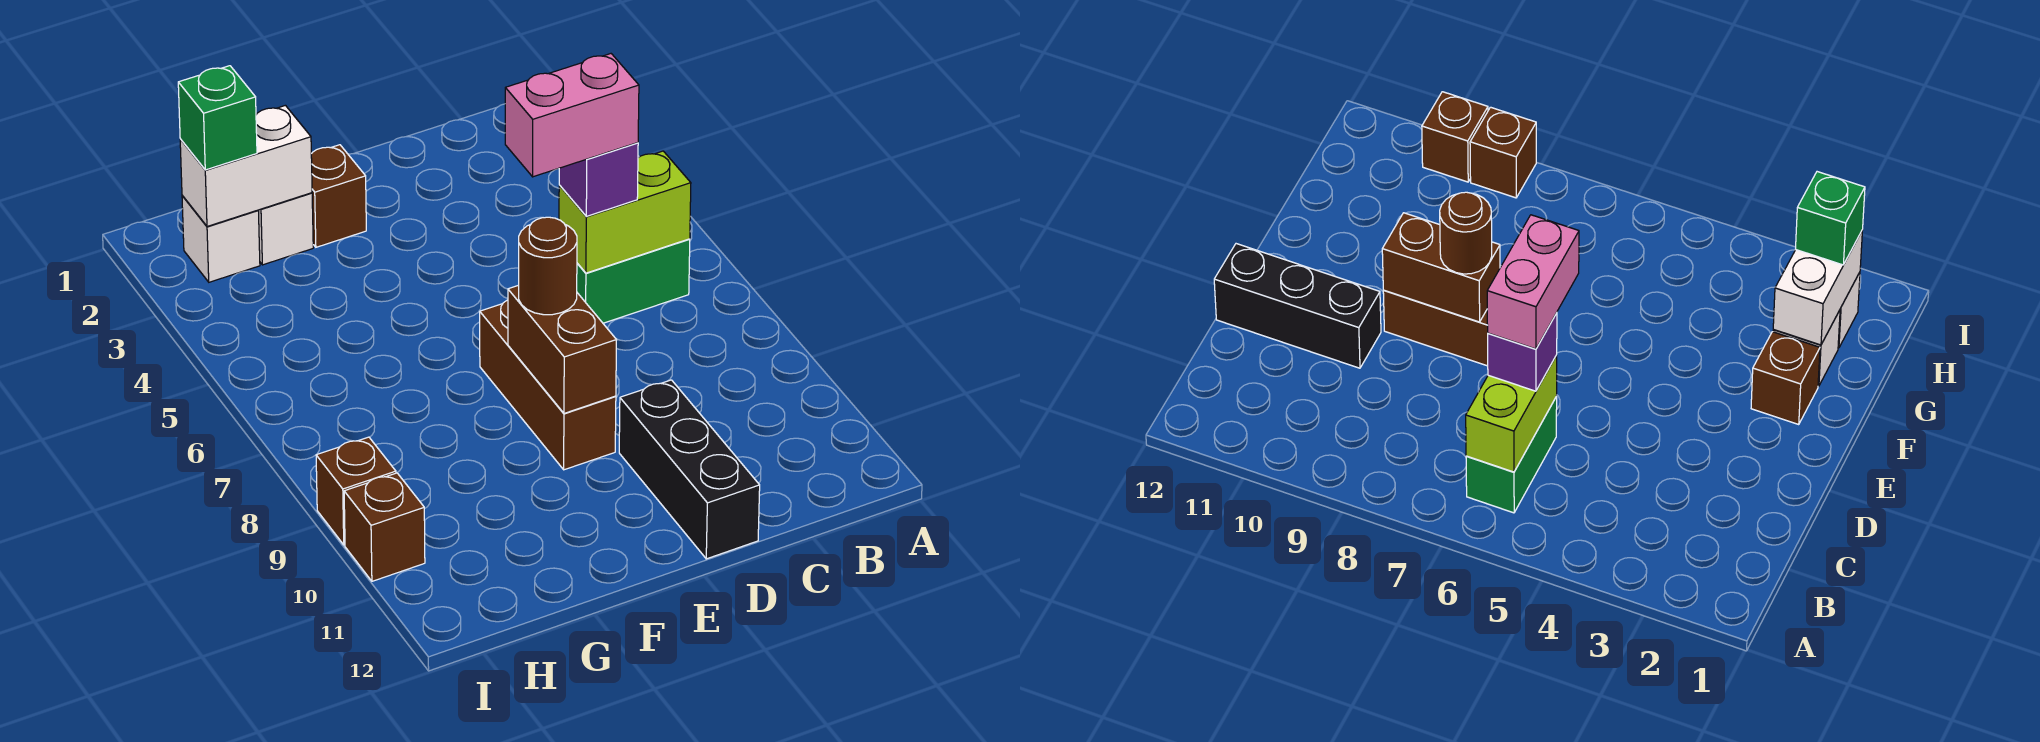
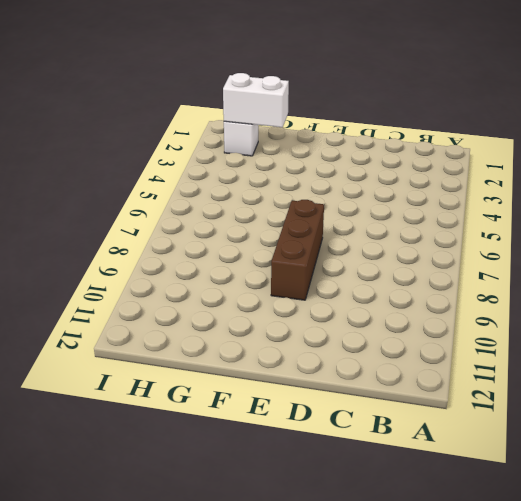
none -> green 1x2 brick [577,239,690,323]
none -> black 1x3 brick [619,380,760,559]
none -> brown 1x1 brick [311,145,366,247]

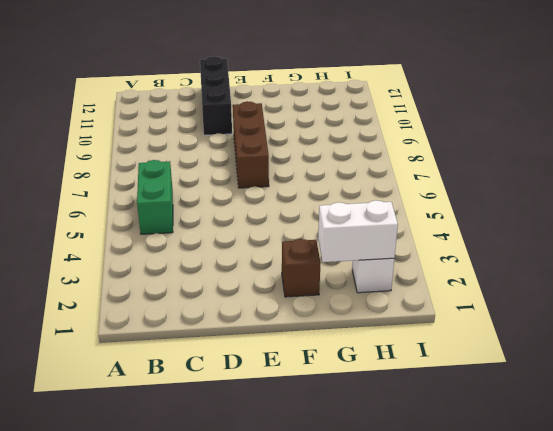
green 1x2 brick [137,160,173,234] -> green 1x2 brick turned to [577,239,690,323]
none -> white 1x1 brick [258,193,313,265]
none -> brown 1x1 brick [316,437,396,545]
none -> brown 1x1 brick [344,473,425,581]

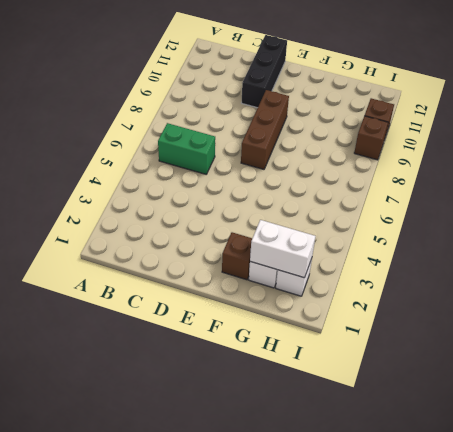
none -> lime 1x2 brick [559,151,691,273]
none -> brown 1x2 brick [508,285,616,413]
none -> purple 1x1 brick [559,143,638,216]

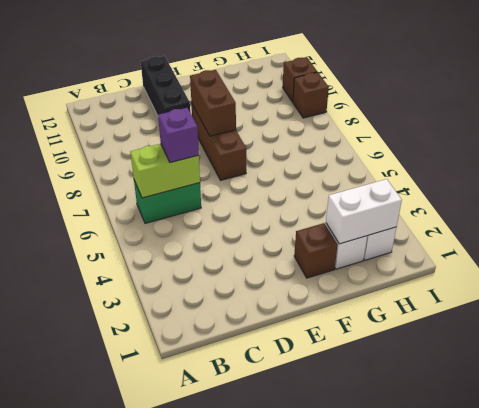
none -> brown 1x1 round brick [519,217,577,315]
none -> green 1x1 brick [178,66,257,170]
none -> pink 1x2 brick [505,54,639,177]

